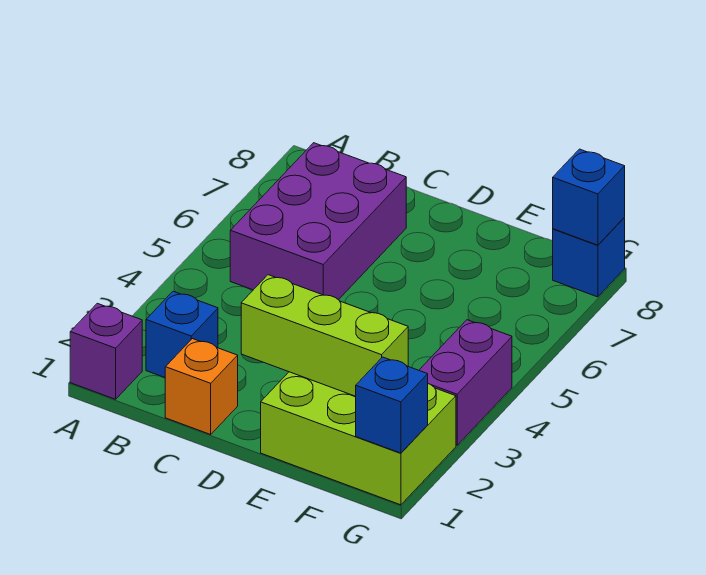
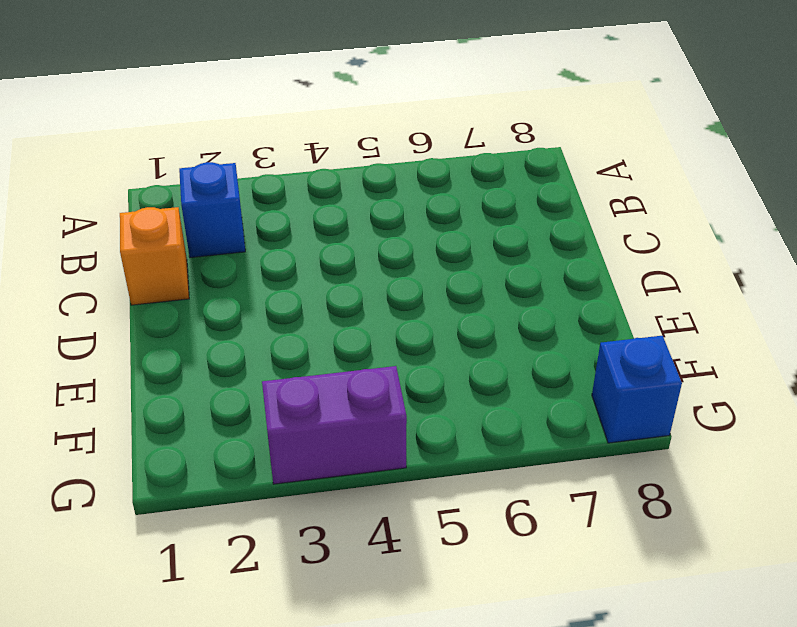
none -> purple 1x1 brick [70,303,142,399]
none -> purple 2x3 brick [230,143,406,300]

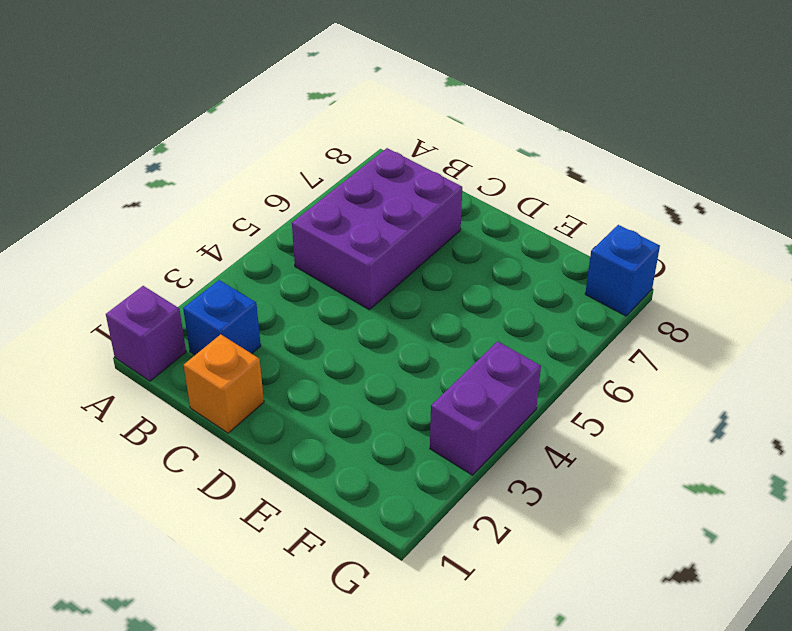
none -> lime 2x3 brick [261,372,456,505]
none -> lime 1x3 brick [241,275,408,396]

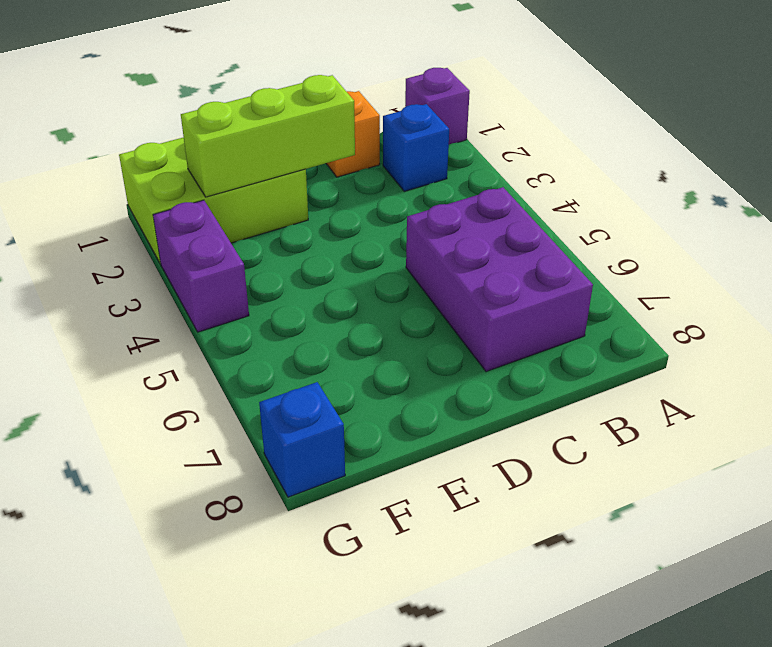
none -> blue 1x1 brick [356,357,428,453]
none -> blue 1x1 brick [553,149,625,245]

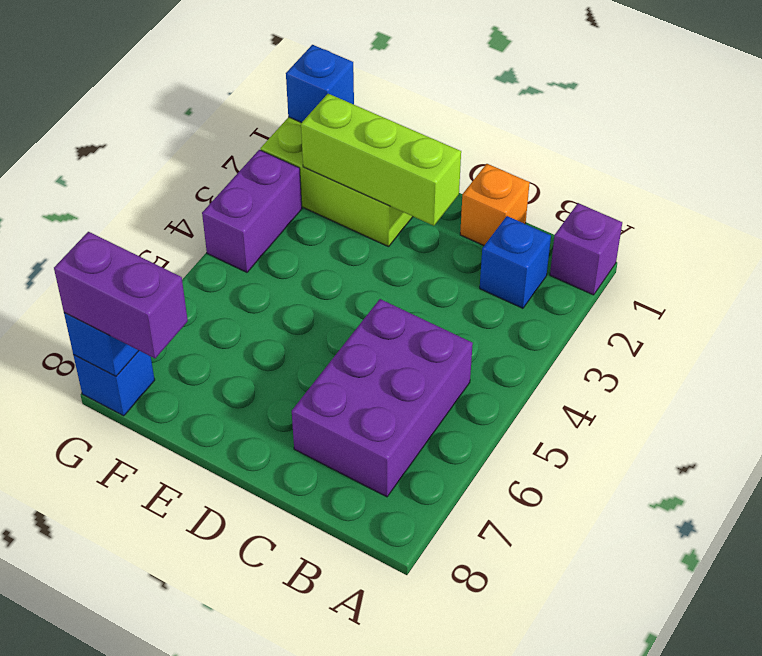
purple 1x2 brick [54,232,188,358] -> none

